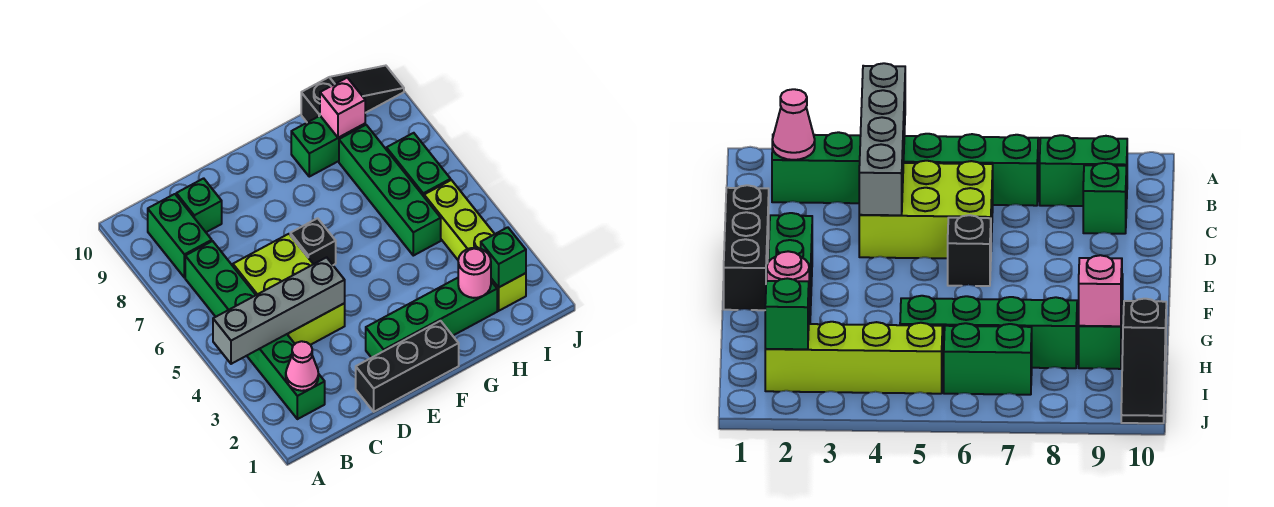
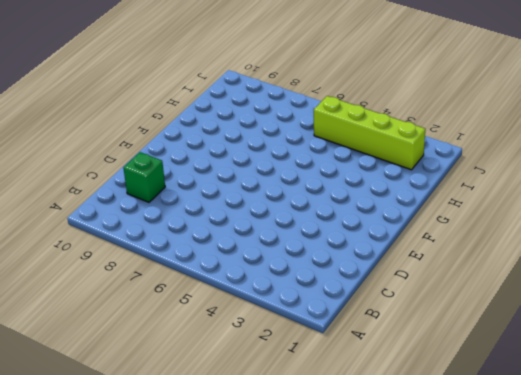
none -> green 1x6 brick [185,241,325,419]
none -> green 1x2 brick [148,194,212,278]
none -> lime 2x3 brick [233,234,345,345]

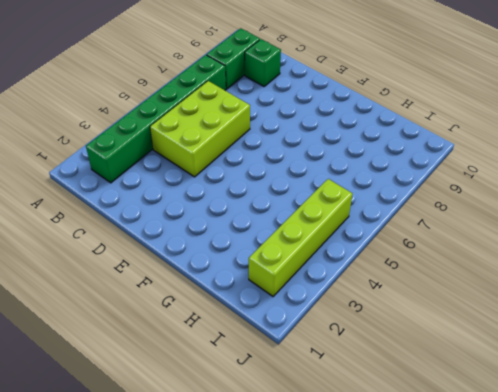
none -> black 1x3 brick [356,321,459,412]
none -> green 1x4 brick [366,278,497,358]
none -> black 1x1 brick [290,218,336,265]

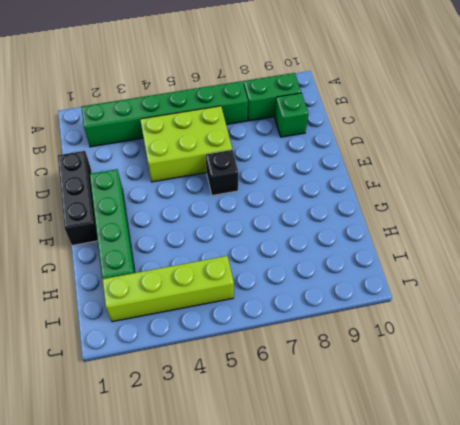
none -> green 1x2 brick [291,116,365,177]
none -> green 1x4 brick [339,125,441,256]
none -> black 1x3 slope [301,66,404,122]

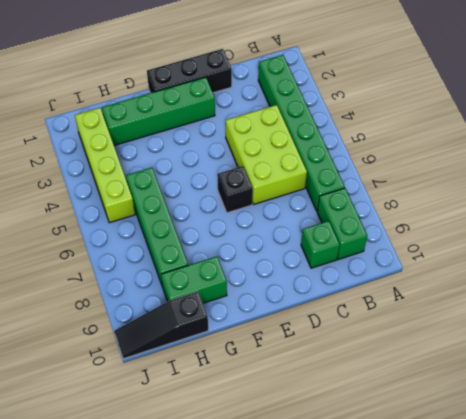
none -> green 1x2 brick [386,133,451,196]
none -> grey 1x4 brick [213,257,345,364]
none -> pink 1x1 cone [286,341,318,391]

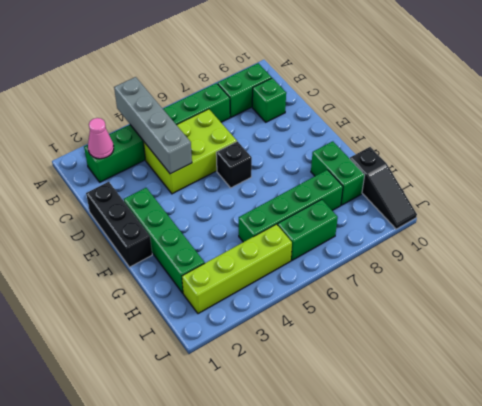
none -> pink 1x1 round brick [458,248,491,298]
none -> pink 1x1 brick [320,78,365,138]
none -> green 1x1 brick [481,227,526,287]

